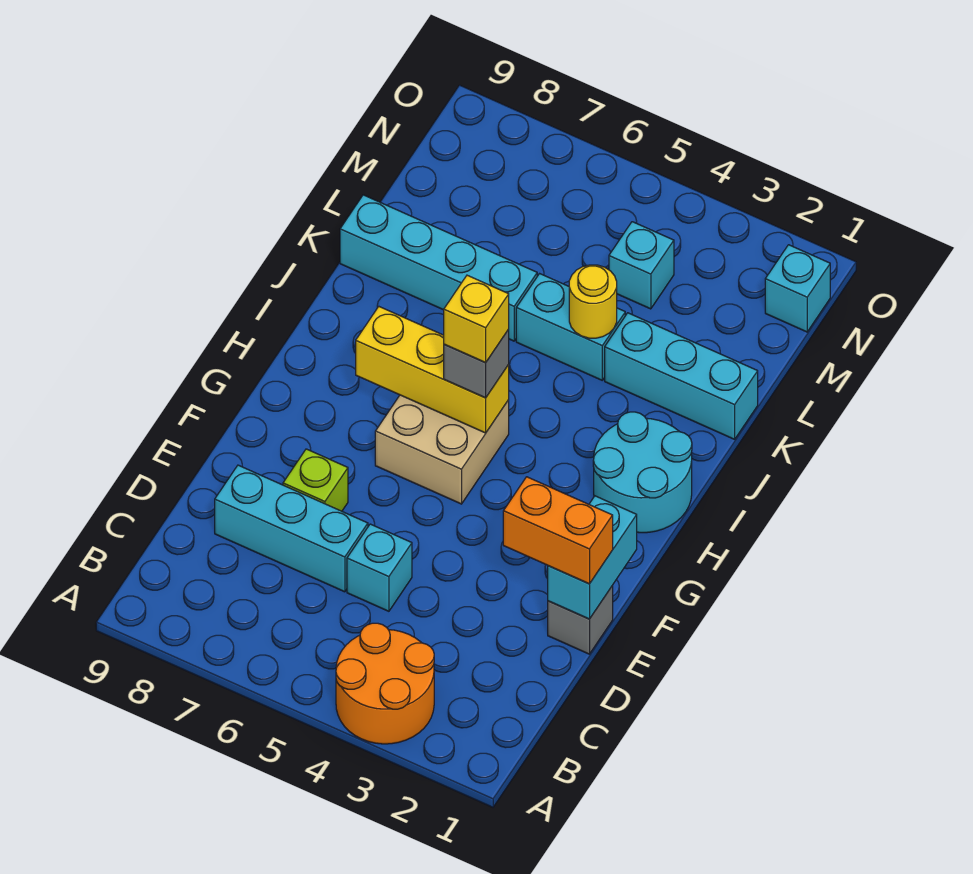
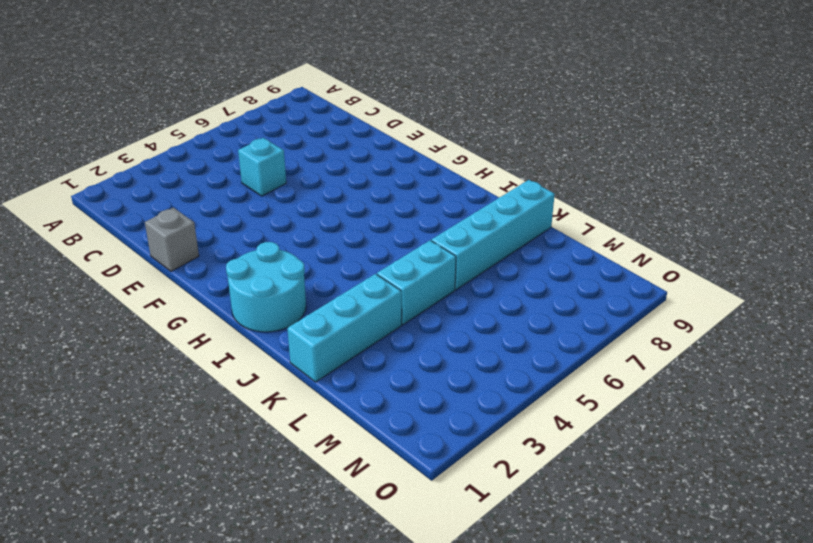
none -> orange 2x2 round brick [336,623,434,744]
none -> cyan 1x3 brick [215,465,368,592]
none -> lime 1x1 brick [283,449,348,511]

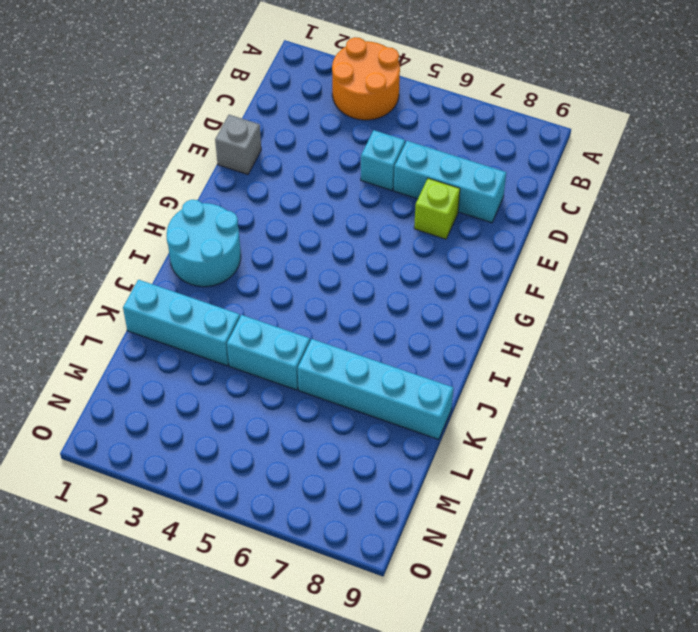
none -> tan 2x2 brick [375,395,509,504]
none -> cyan 1x1 brick [609,222,674,309]
none -> cyan 1x1 brick [765,245,830,332]

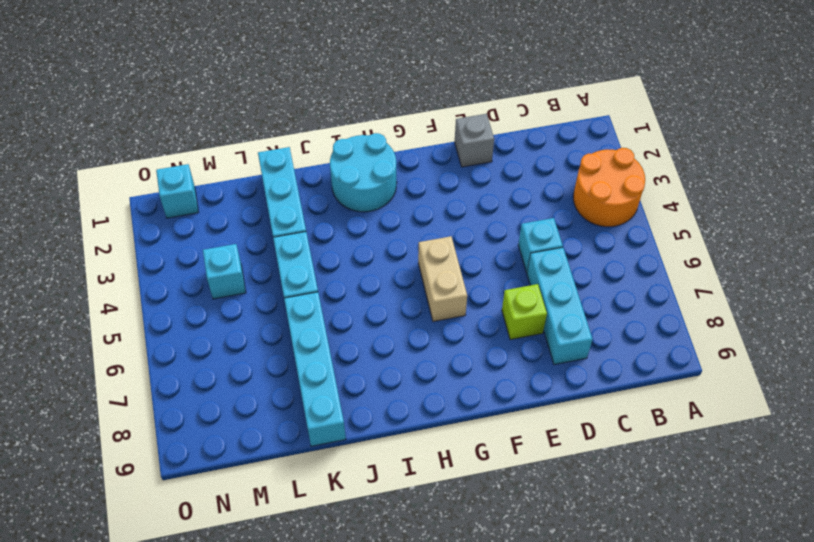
tan 1x2 brick [418,236,467,322] -> tan 2x2 brick [375,395,509,504]
none -> cyan 1x2 brick [548,496,637,619]
none -> yellow 1x3 brick [356,307,509,433]
none -> yellow 1x1 round brick [569,265,617,338]

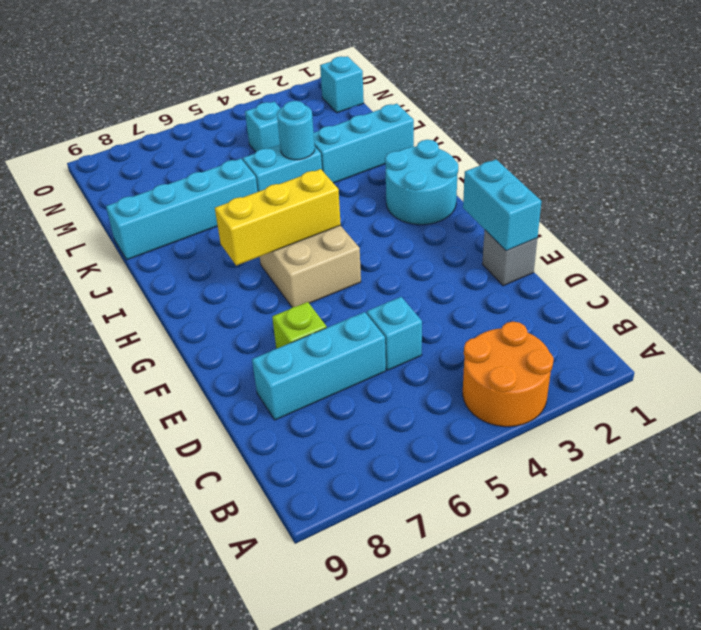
cyan 1x1 round brick [277,101,315,160] -> yellow 1x1 round brick [569,265,617,338]
none -> orange 1x2 brick [503,477,613,584]
none -> grey 1x1 brick [444,330,509,398]
none -> yellow 1x1 brick [444,275,509,363]

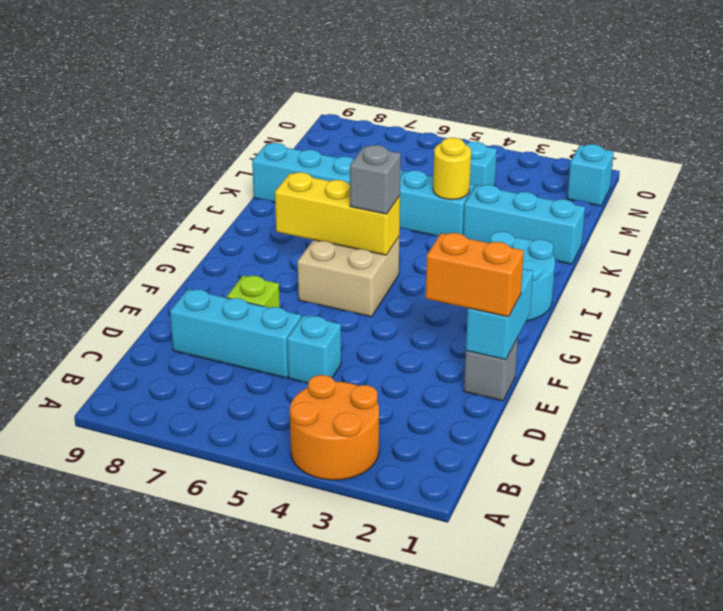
none -> yellow 1x1 brick [444,275,509,363]

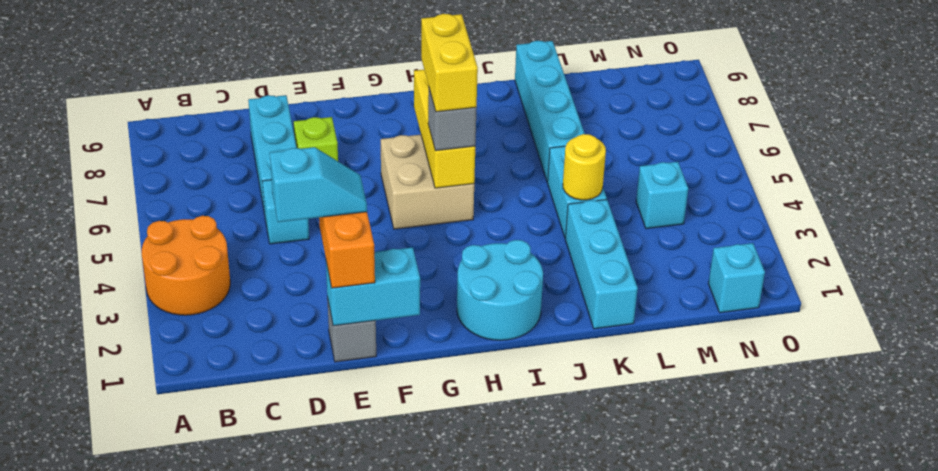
cyan 1x2 slope [270,147,367,222] -> none
yellow 1x2 brick [421,14,478,112] -> yellow 1x1 brick [444,275,509,363]

